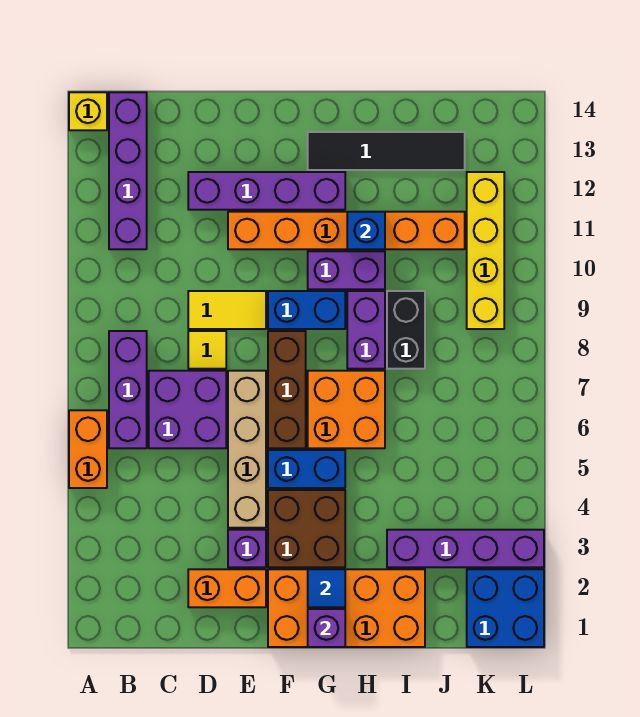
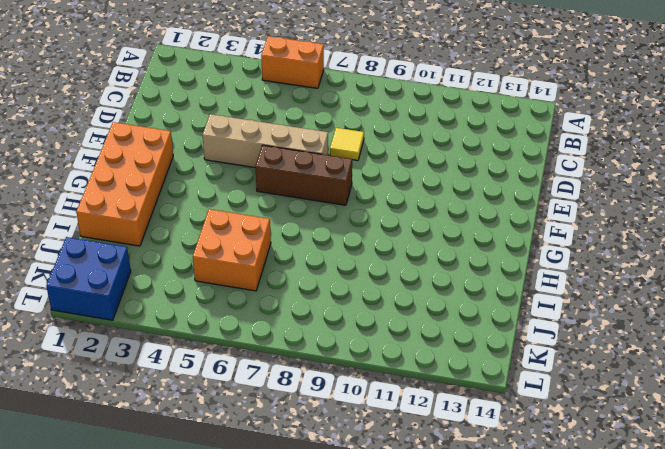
orange 2x2 brick [193,209,271,291] -> orange 2x2 brick moved to [308,371,385,448]
none -> yellow 1x1 brick [69,92,107,130]
none -> purple 1x3 brick [109,331,147,448]
none -> purple 1x4 brick [109,92,147,249]

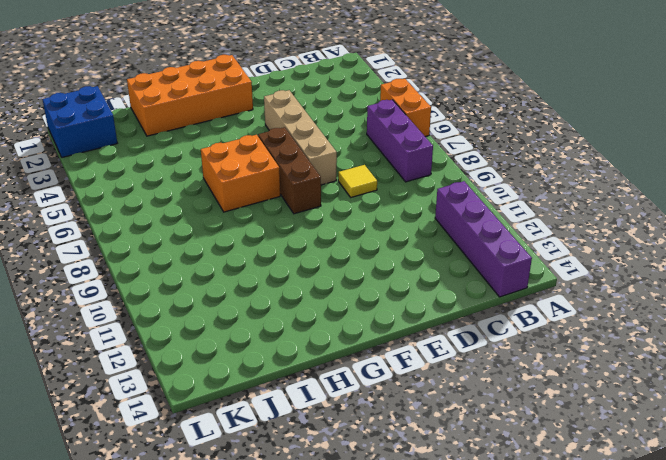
none -> yellow 1x1 brick [69,92,107,130]
none -> purple 2x2 brick [149,371,226,448]
none -> orange 1x2 brick [188,569,266,607]

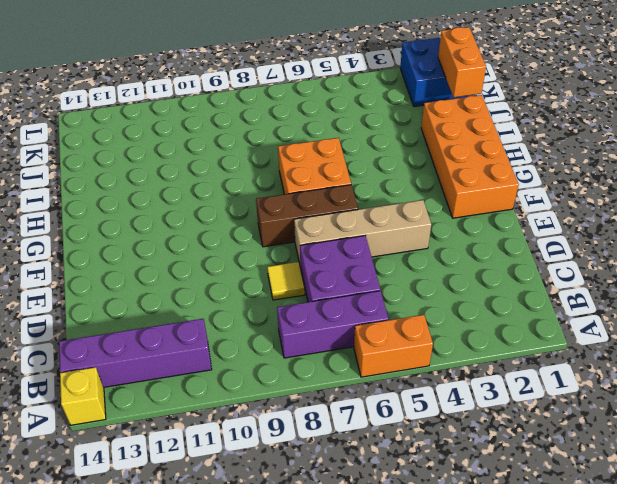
orange 1x2 brick [438,27,486,97] -> orange 1x2 brick moved to [188,569,266,607]
none -> yellow 1x2 tile [188,291,266,329]
none -> purple 1x4 brick [188,172,345,210]
none -> purple 1x1 brick [228,530,266,567]

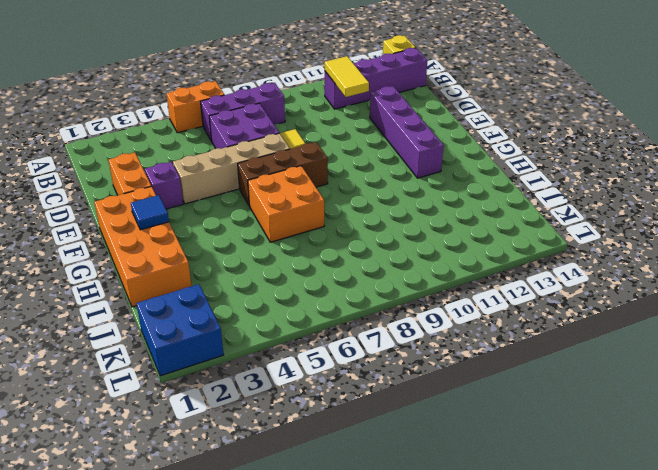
yellow 1x2 tile [325,56,369,97] -> yellow 1x2 tile moved to [188,291,266,329]
none -> orange 1x6 brick [228,212,465,249]
none -> brown 2x2 brick [268,490,345,567]
none -> blue 1x2 brick [268,450,345,488]

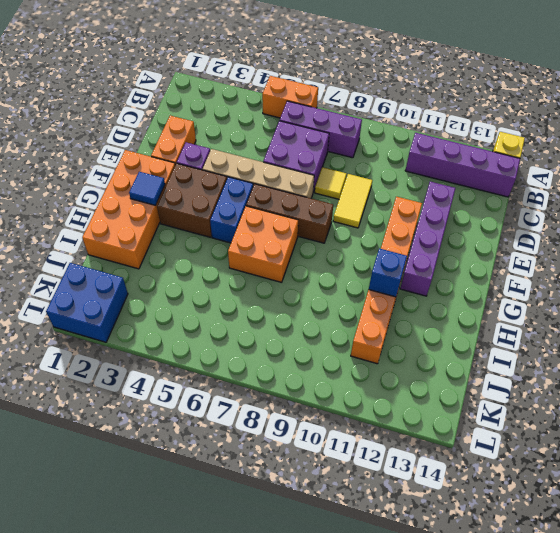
none -> blue 1x2 brick [268,291,345,329]
none -> purple 1x2 brick [308,251,385,289]
none -> black 1x4 tile [308,132,465,170]

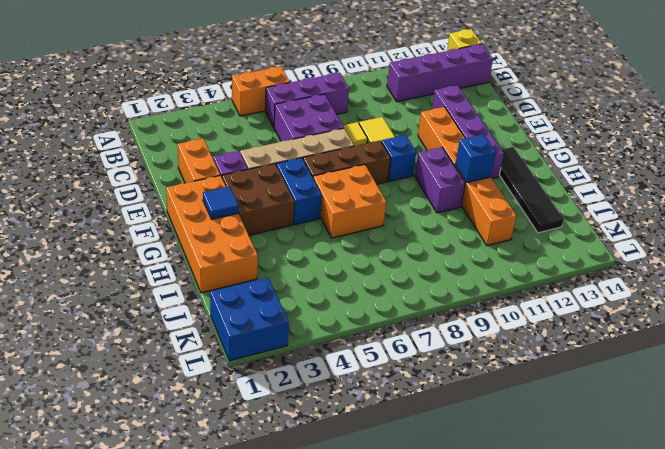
blue 1x1 brick [381,135,416,181] -> blue 1x2 brick [268,291,345,329]
none -> purple 1x2 brick [347,291,385,369]
none -> purple 1x4 brick [387,530,544,567]
none -> black 1x2 brick [387,291,425,369]

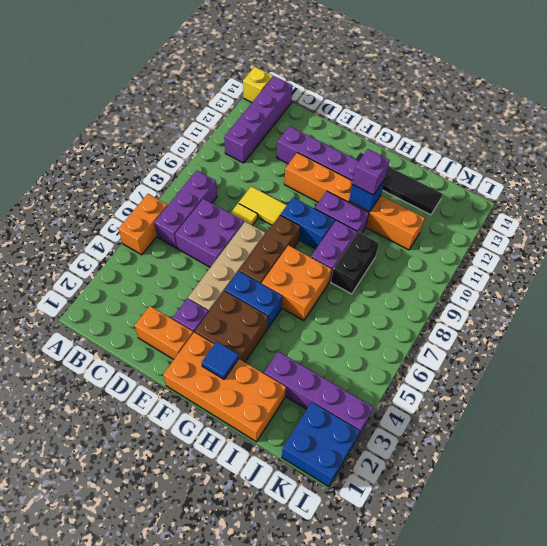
purple 1x1 brick [352,149,390,195] -> purple 1x1 brick moved to [308,609,345,647]
none -> yellow 1x4 brick [467,172,504,329]

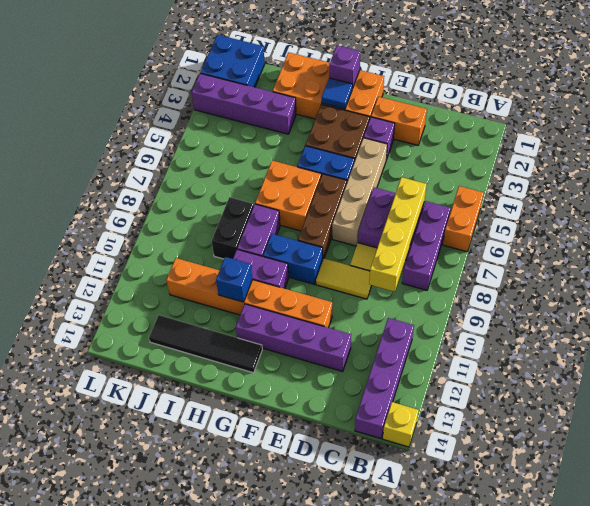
yellow 1x4 brick [369,177,426,292] -> yellow 1x4 brick moved to [467,172,504,329]

